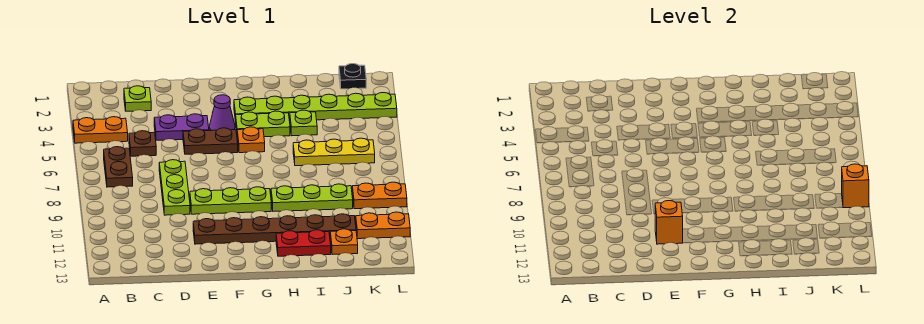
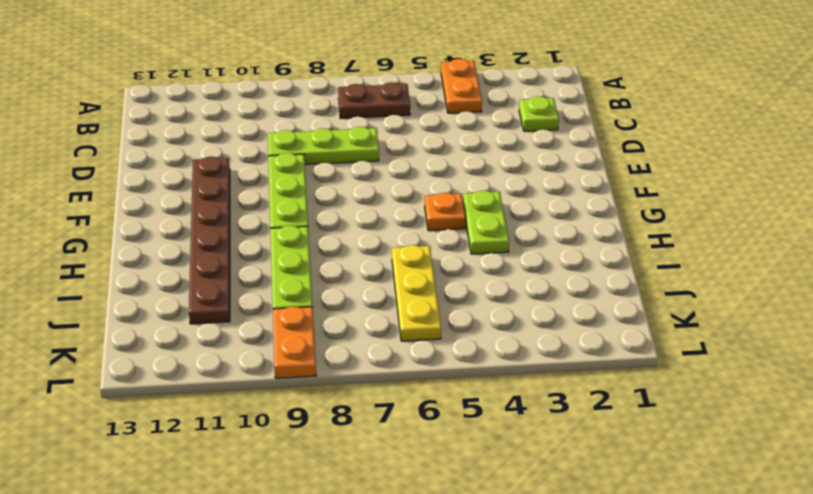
none -> brown 1x1 plate [129,131,156,156]
none -> purple 1x2 plate [154,114,209,140]
none -> brown 1x2 plate [183,128,238,154]

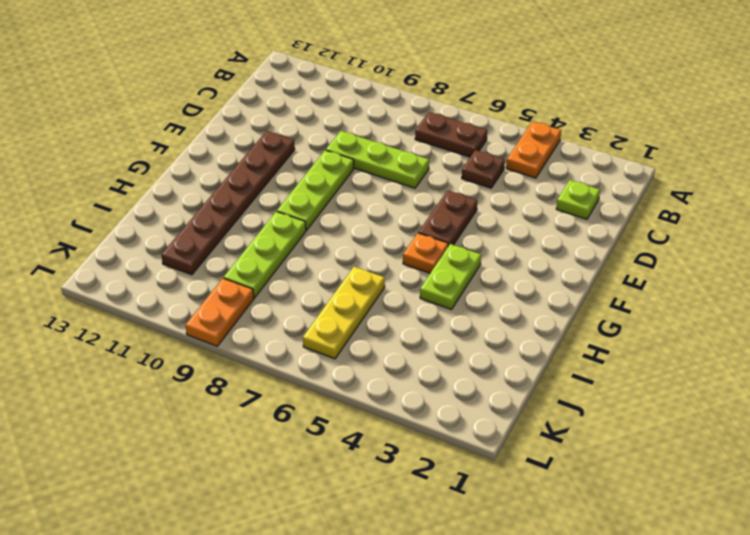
none -> purple 1x2 plate [154,114,209,140]
none -> purple 1x1 cone [209,95,235,131]
none -> lime 1x6 plate [234,93,397,122]

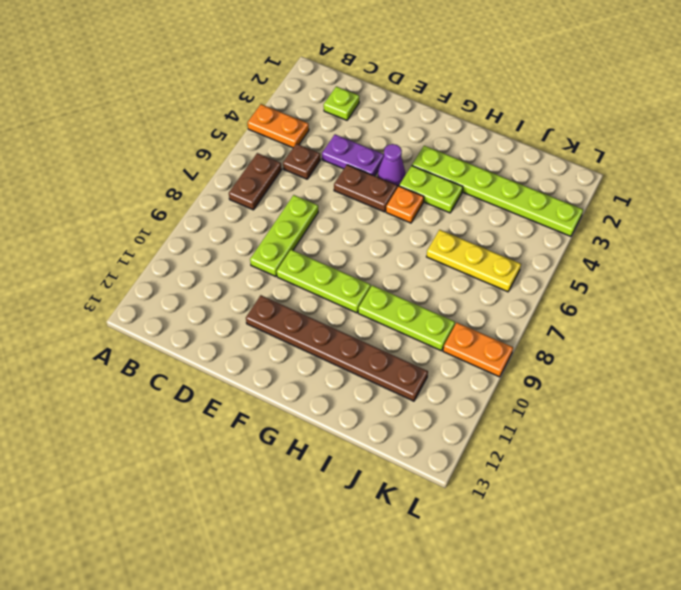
none -> red 1x2 plate [276,230,331,256]
none -> lime 1x1 plate [290,110,317,136]
none -> orange 1x1 plate [330,229,358,255]

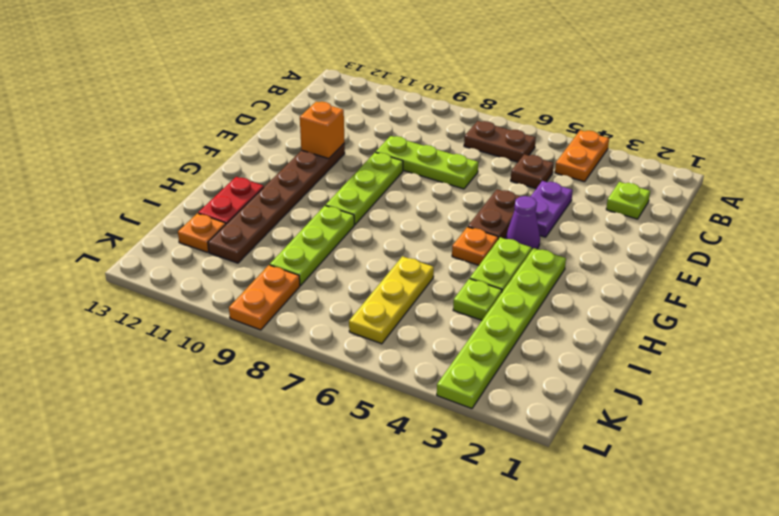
none -> black 1x1 plate [339,64,366,89]
none -> orange 1x2 plate [356,212,410,239]
none -> orange 1x1 brick [842,164,869,208]

